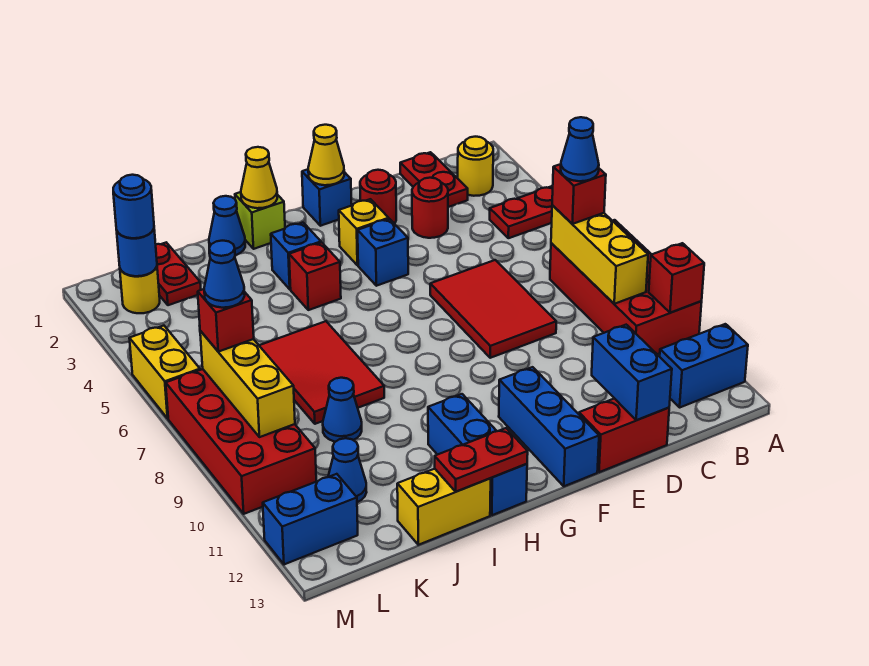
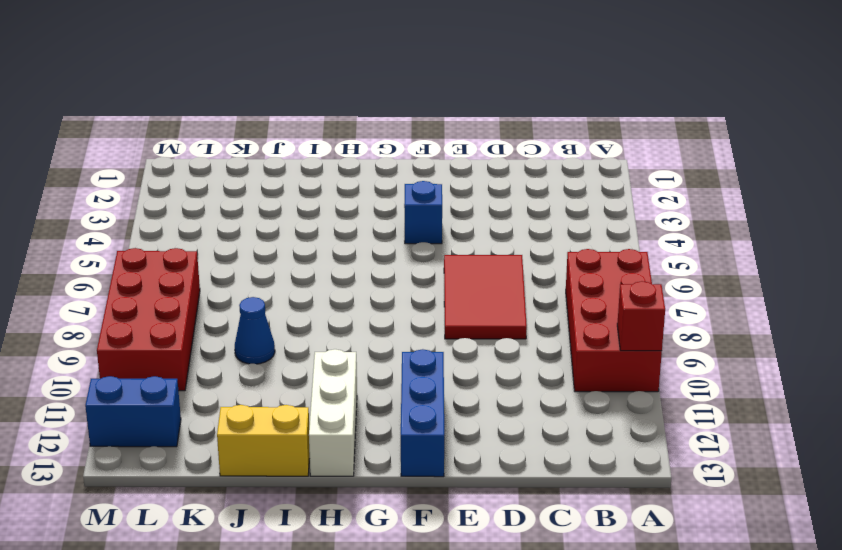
white 1x3 brick [309,349,357,476] -> blue 1x3 brick [428,394,527,515]
none -> red 1x2 plate [490,186,553,238]
none -> blue 1x2 brick [660,324,748,407]
none -> yellow 1x1 round brick [458,137,493,196]
none -> red 1x2 plate [400,152,468,207]

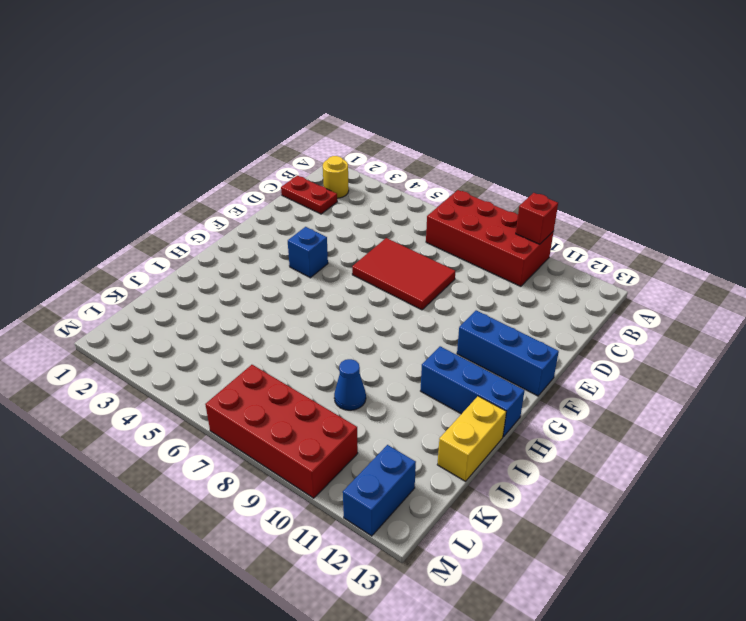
none -> red 1x2 plate [490,186,553,238]
none -> blue 1x2 brick [660,324,748,407]
none -> red 1x1 round brick [412,178,448,238]
none -> red 1x2 brick [579,398,669,472]

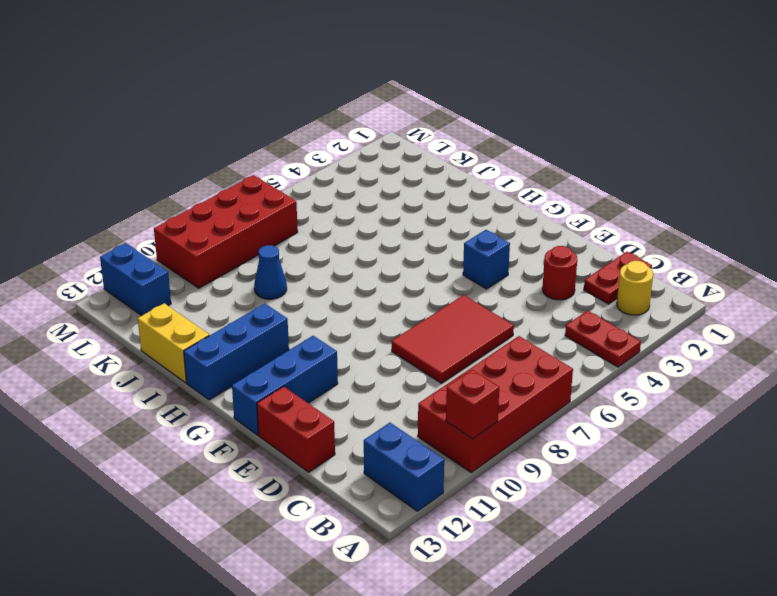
none -> red 1x1 round brick [360,170,396,224]
none -> blue 1x1 brick [302,169,352,226]
none -> yellow 1x1 brick [339,199,389,265]
none -> lime 1x1 brick [235,192,285,249]

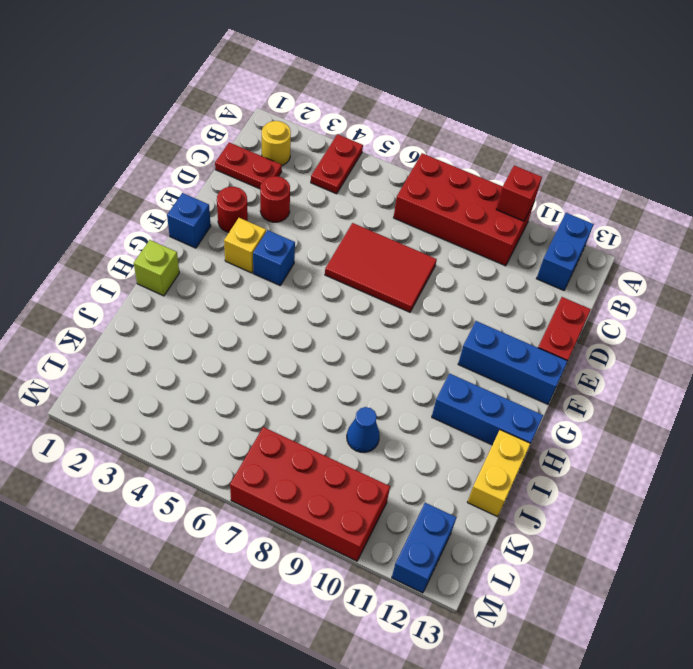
none -> blue 1x1 brick [271,223,321,289]
none -> red 1x1 brick [289,243,341,310]
none -> blue 1x1 cone [209,196,245,255]
none -> red 2x3 tile [259,321,384,424]

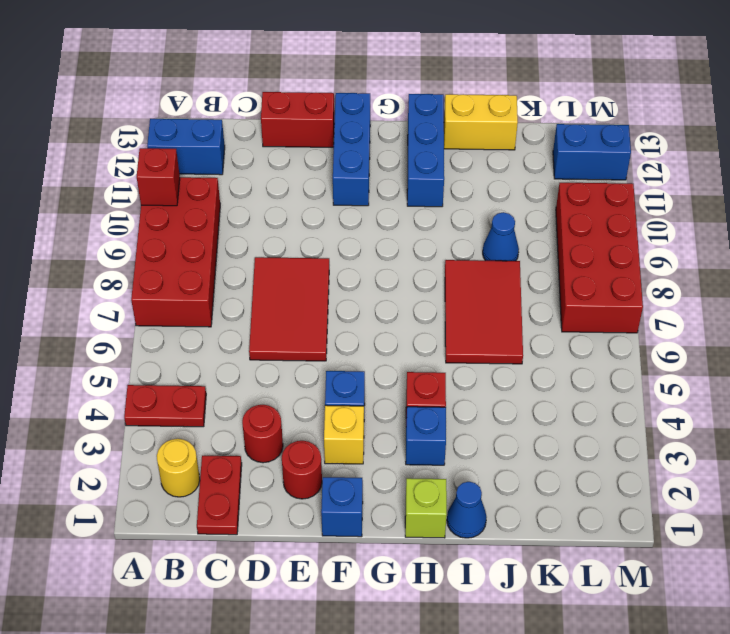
none -> red 1x2 plate [156,243,201,305]
none -> blue 1x1 cone [328,438,367,502]
none -> yellow 1x1 round brick [120,267,160,313]
none -> yellow 1x2 brick [129,326,200,418]

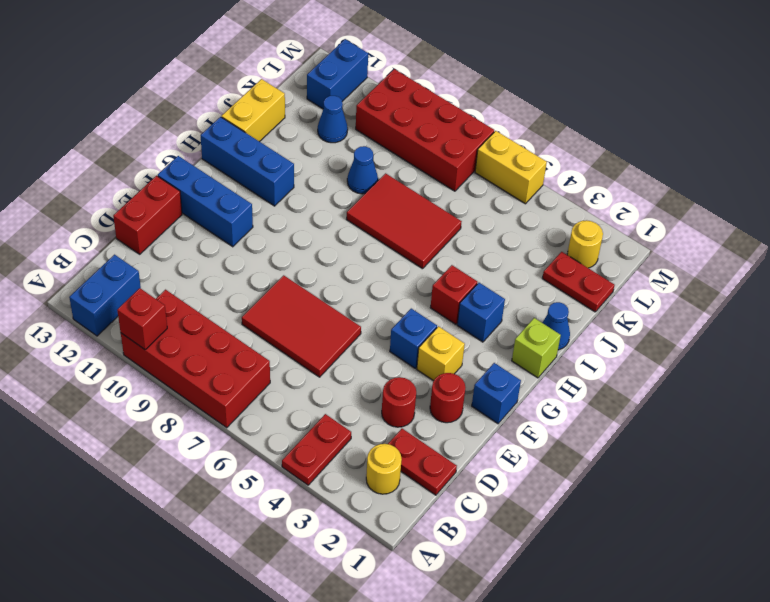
none -> yellow 1x3 brick [551,205,648,304]
none -> blue 1x2 brick [592,325,672,420]
none -> yellow 1x1 cone [308,125,344,185]
none -> yellow 1x1 cone [241,147,277,208]

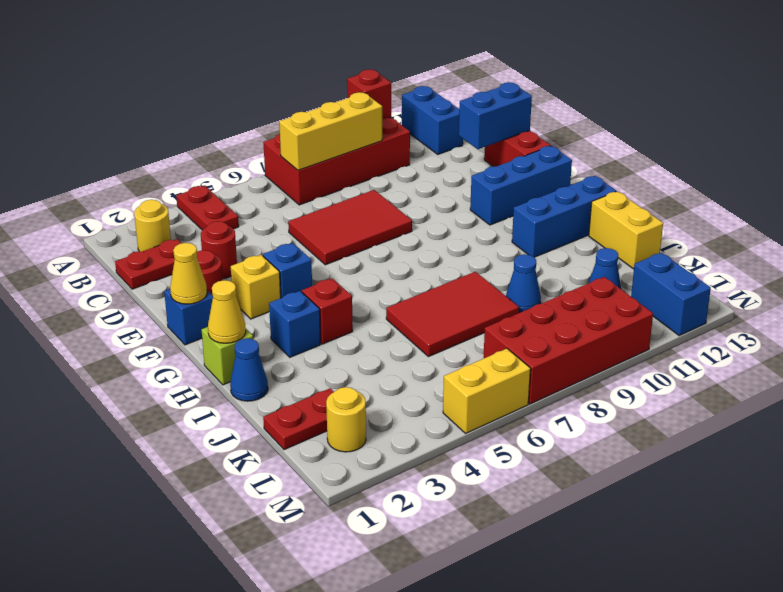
none -> red 1x2 plate [435,428,528,492]
none -> blue 1x1 round brick [117,229,157,276]
none -> yellow 1x3 brick [200,331,295,437]
none -> red 1x1 brick [552,164,606,224]

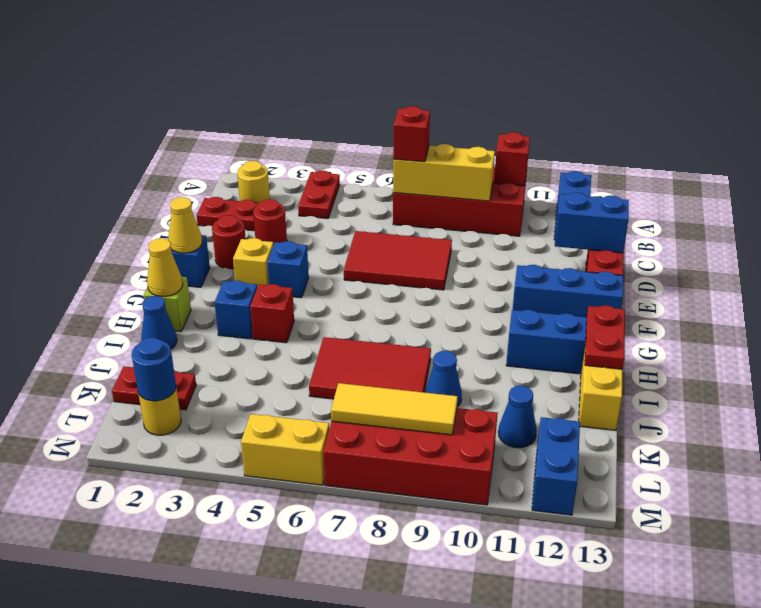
yellow 1x3 tile [331,383,458,435] -> yellow 1x3 brick [200,331,295,437]
none -> blue 1x1 round brick [113,175,154,238]
none -> red 1x1 brick [198,289,254,352]
none -> blue 1x1 cone [561,117,599,181]
none -> blue 1x1 cone [204,241,245,308]

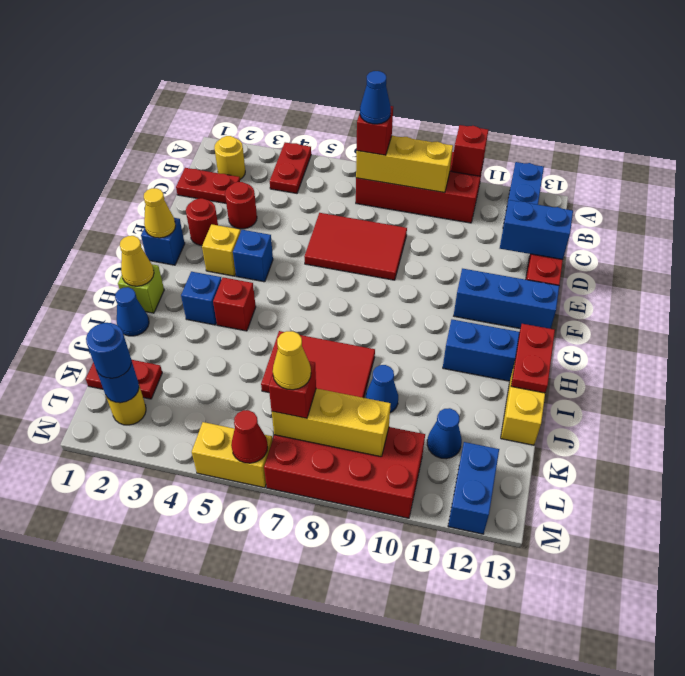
yellow 1x1 cone [273,331,311,390] -> blue 1x1 cone [204,241,245,308]
red 1x1 cone [231,410,268,463] -> none

